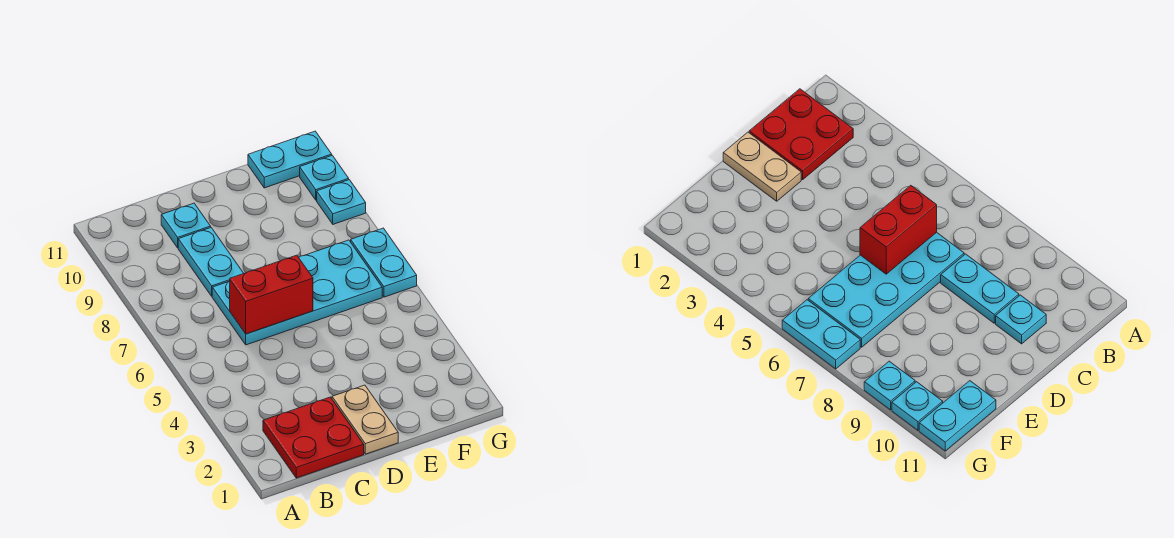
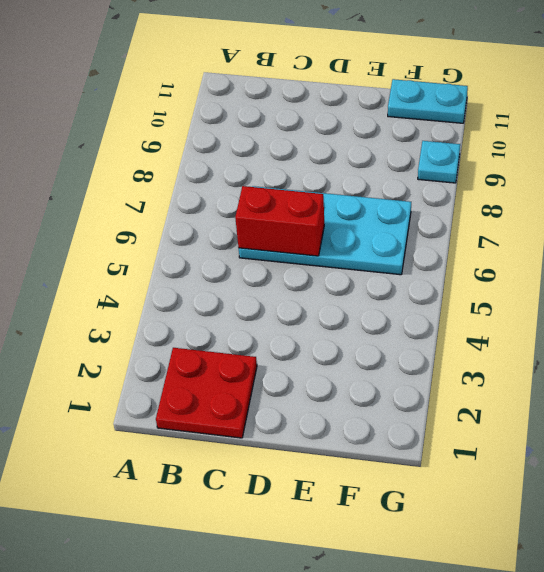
none -> cyan 1x2 plate [178,228,244,296]
none -> cyan 1x1 plate [161,203,211,248]

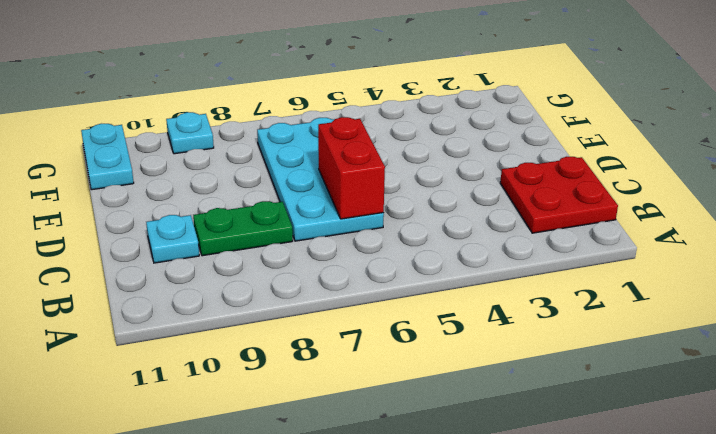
green 1x2 plate [193,201,293,256] -> cyan 1x2 plate [178,228,244,296]
none -> tan 1x2 plate [332,385,398,454]
none -> cyan 1x2 plate [351,228,417,297]

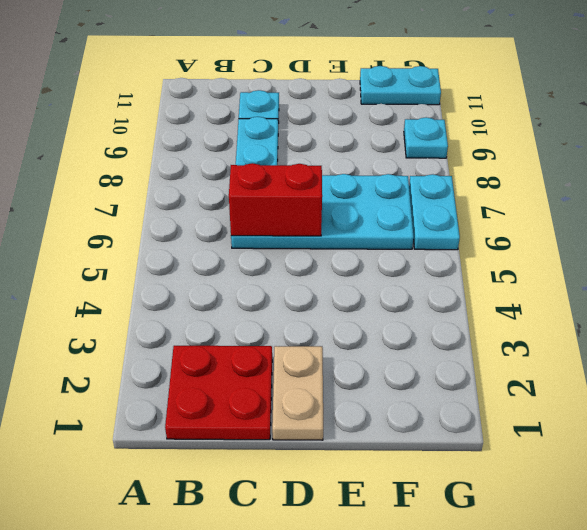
none -> cyan 1x1 plate [300,155,349,200]

